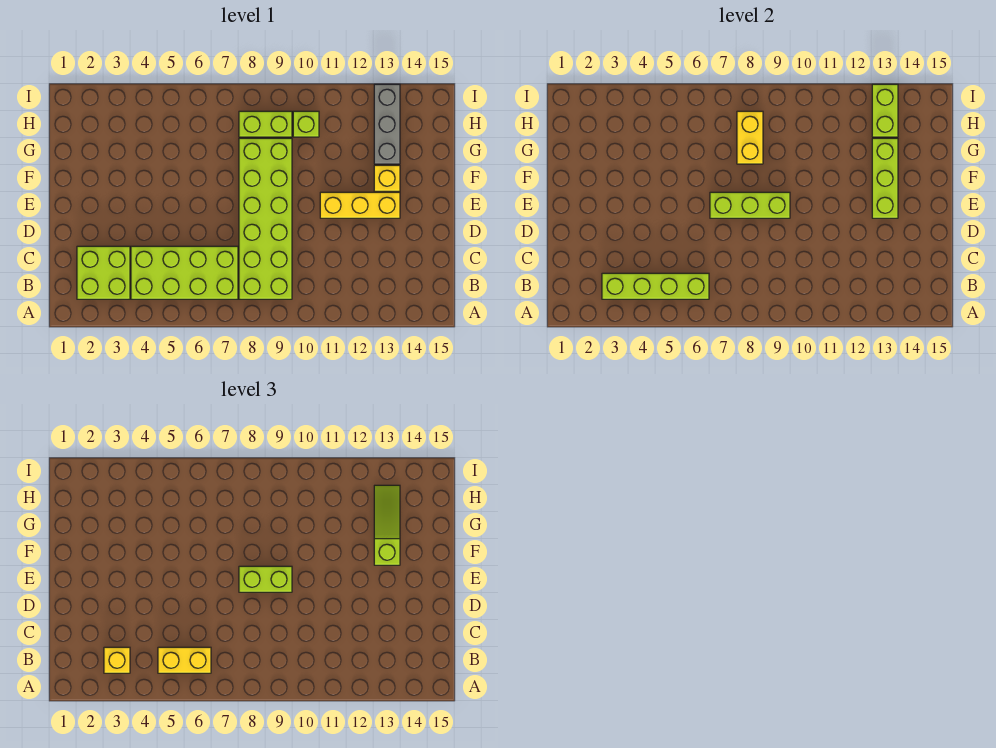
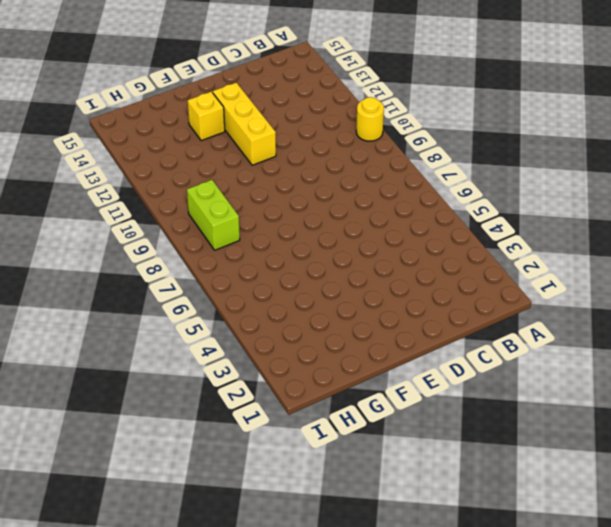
yellow 1x1 round brick [356,97,384,141] -> none
none -> lime 2x2 brick [77,246,130,299]
none -> lime 2x4 brick [131,246,238,299]
none -> lime 2x6 brick [239,138,292,299]

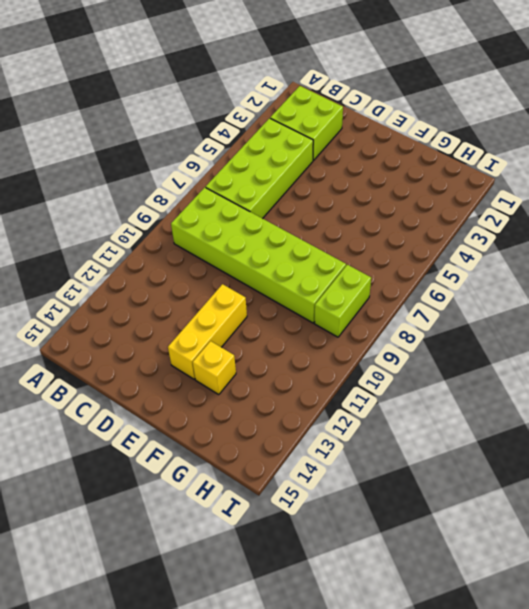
none -> grey 1x3 brick [374,84,400,164]
none -> lime 1x1 brick [293,111,319,137]
none -> lime 1x4 brick [602,273,709,299]

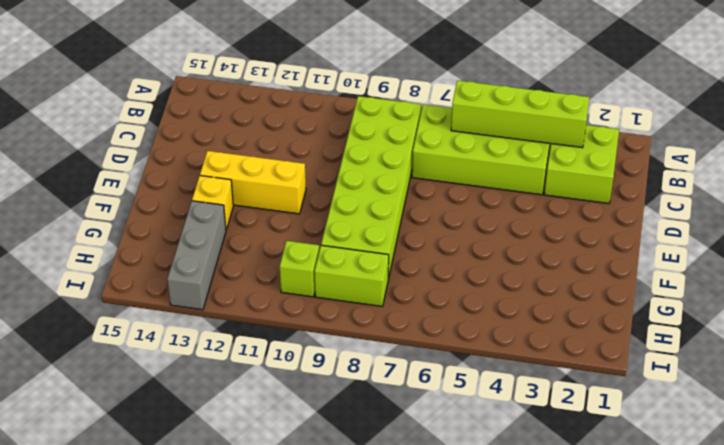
none -> lime 1x3 brick [710,192,790,218]
none -> lime 1x3 brick [872,138,898,218]
none -> yellow 1x2 brick [737,111,763,164]

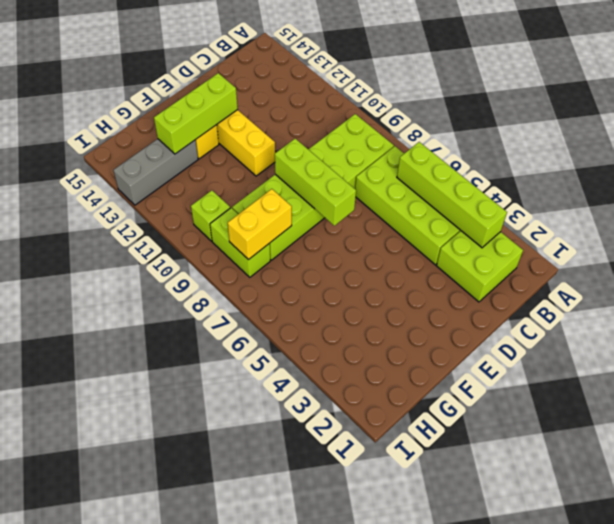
none -> lime 1x2 brick [872,84,898,137]
none -> yellow 1x1 brick [104,647,130,673]
none -> yellow 1x2 brick [158,647,211,673]

